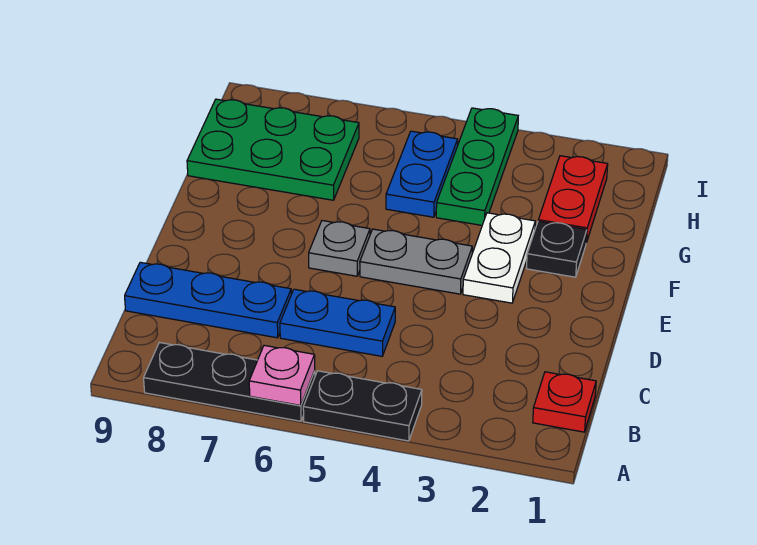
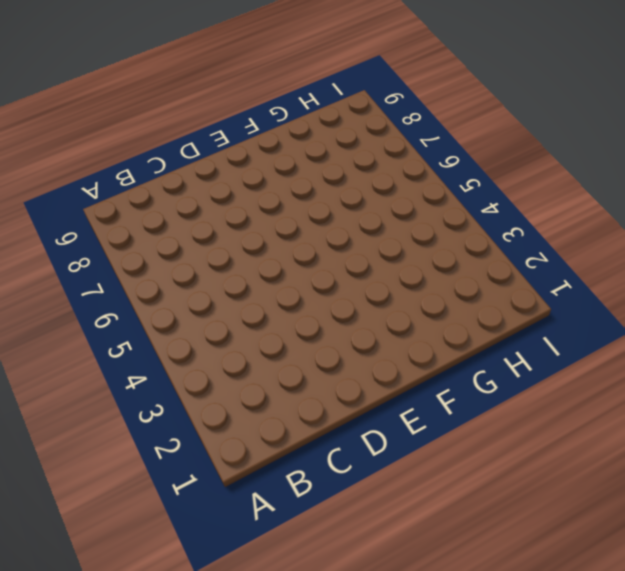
none -> black 1x2 plate [303,371,422,441]
none -> black 1x3 plate [144,342,315,421]
none -> red 1x1 plate [533,372,596,432]

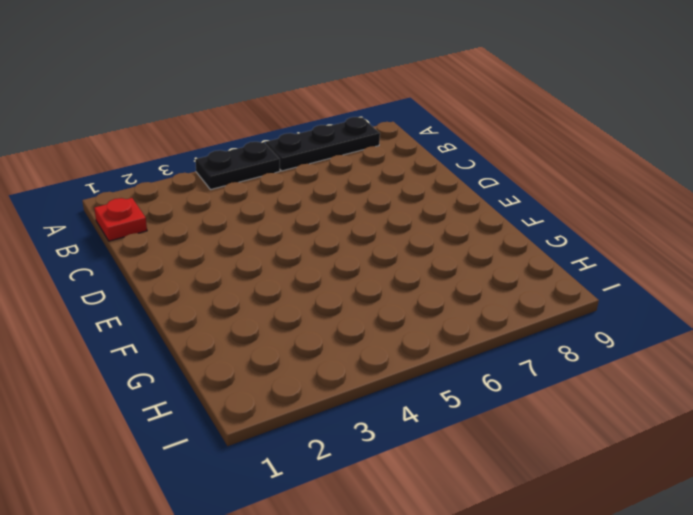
none -> blue 1x2 plate [280,289,395,356]
none -> blue 1x3 plate [125,262,291,338]
none -> white 1x2 plate [463,213,535,303]

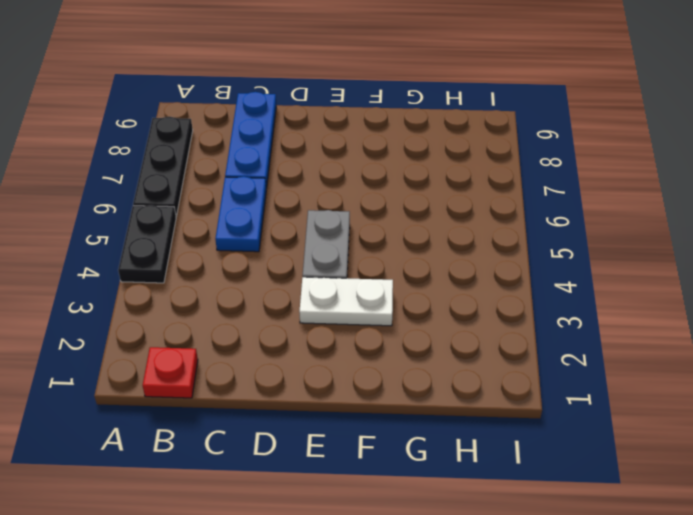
none -> grey 1x1 plate [309,221,370,276]
none -> black 1x1 plate [527,221,587,277]
none -> red 1x2 plate [538,156,608,243]

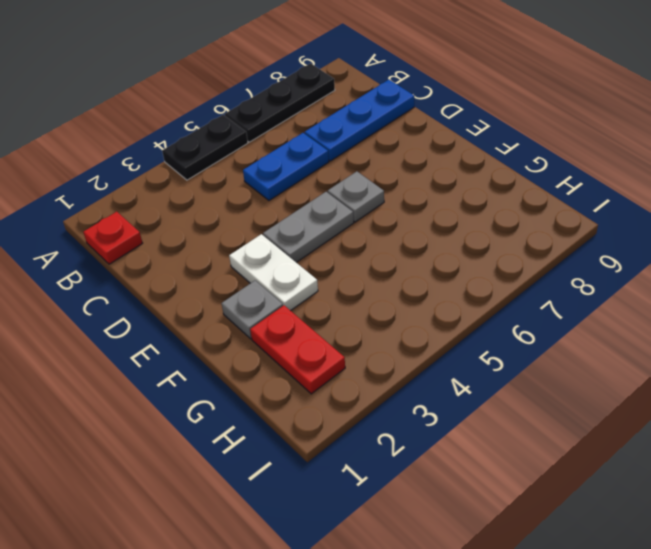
grey 1x1 plate [222,281,283,339] -> black 1x1 plate [527,221,587,277]
none -> green 1x3 plate [436,108,518,225]
none -> blue 1x2 plate [386,131,458,217]
none -> green 2x3 plate [187,99,359,200]

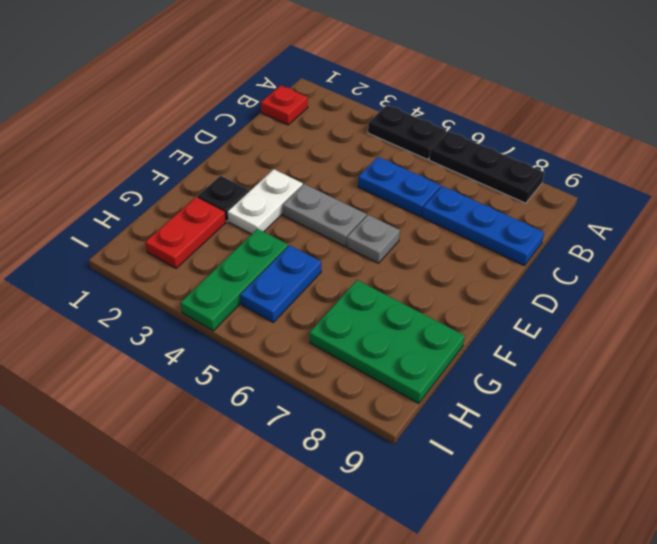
none -> pink 1x1 plate [249,345,315,405]

